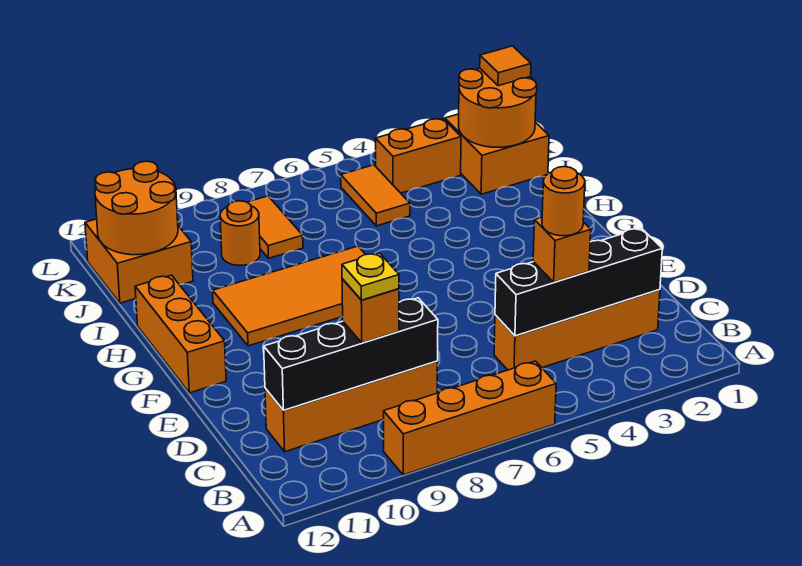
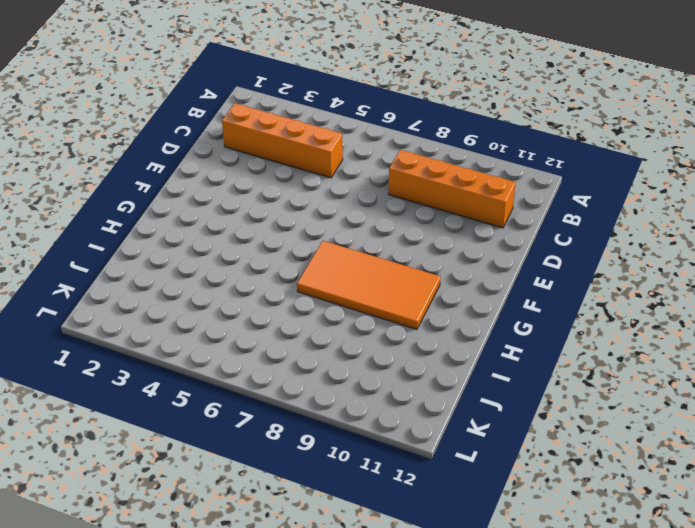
none -> orange 1x4 brick [384,361,556,475]
none -> orange 1x3 brick [135,275,226,393]
none -> orange 2x2 brick [445,114,549,194]

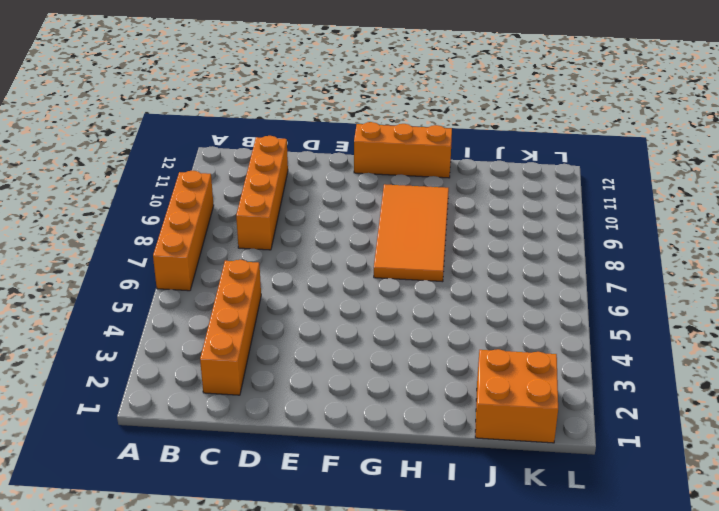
none -> orange 1x2 tile [341,165,410,226]
none -> orange 1x2 tile [247,196,303,258]
none -> orange 1x1 round brick [220,201,260,265]

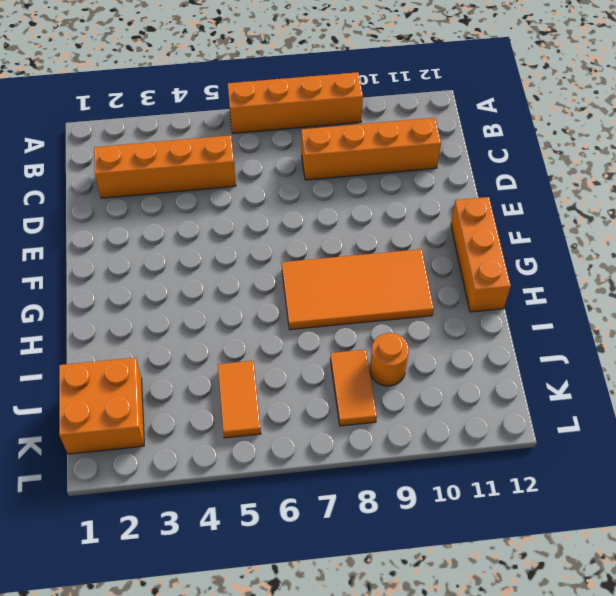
none -> orange 2x2 brick [85,219,193,303]
none -> orange 1x2 brick [376,119,461,193]
none -> black 1x4 brick [495,228,662,336]

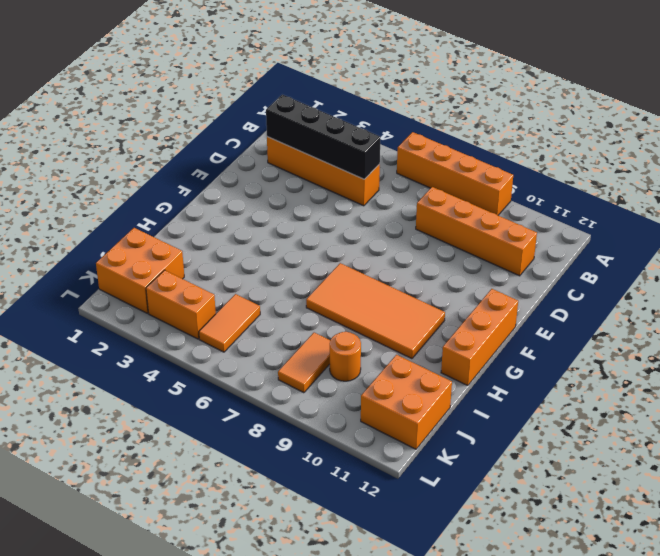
none -> black 1x4 brick [264,298,438,410]
none -> orange 2x2 round brick [459,69,537,147]
none -> orange 2x2 round brick [95,161,178,255]

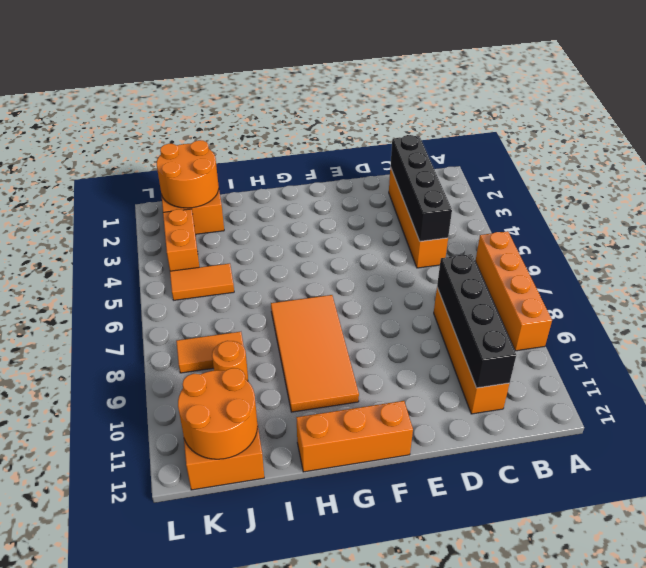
none -> orange 1x1 brick [533,217,591,282]
none -> orange 1x1 brick [342,279,399,343]
none -> orange 1x1 tile [480,46,531,86]

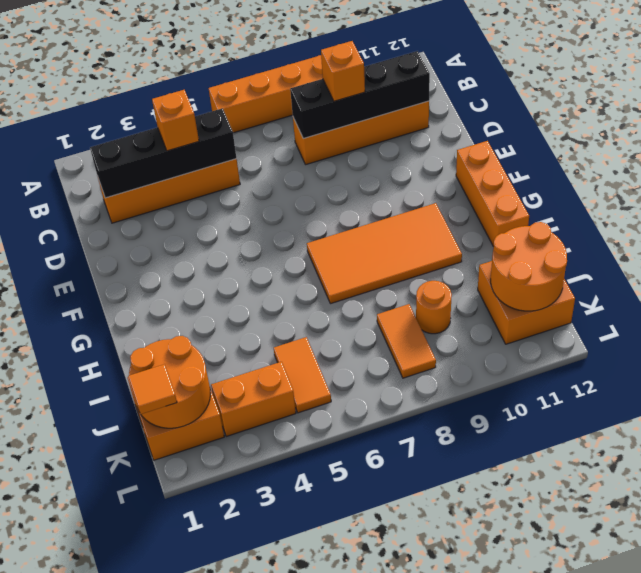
none -> orange 1x1 round brick [542,167,585,236]
none -> yellow 1x1 plate [342,253,399,300]

